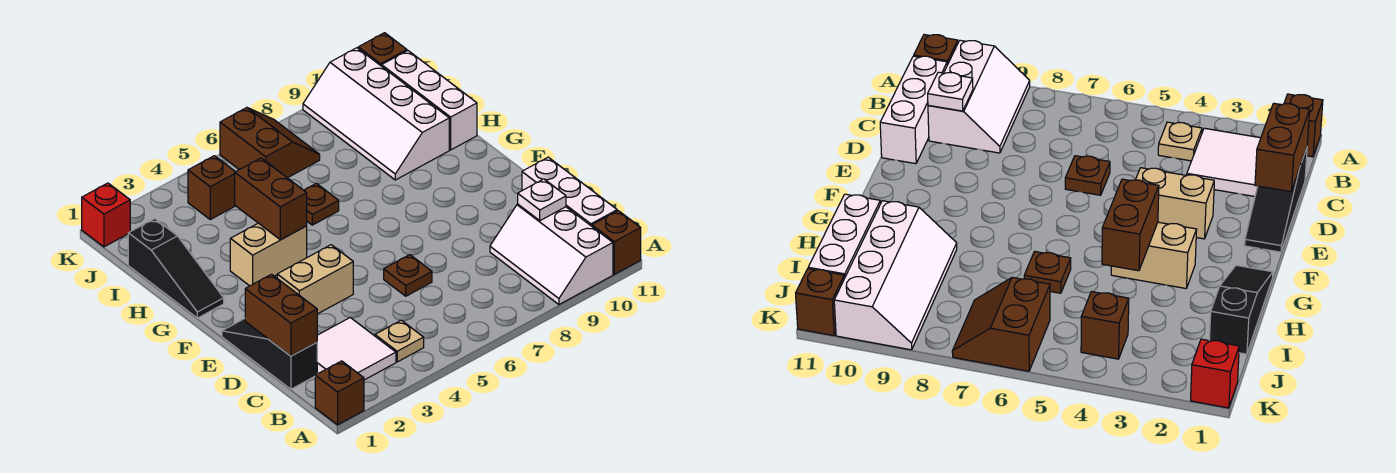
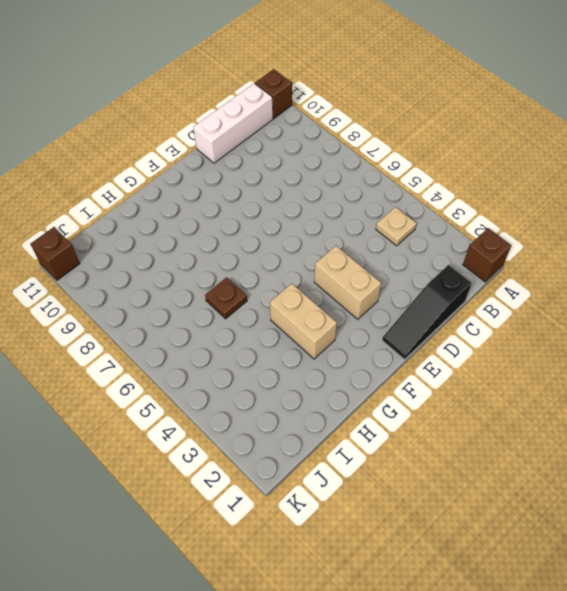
none -> white 2x3 slope [490,204,613,304]
none -> white 2x2 tile [317,318,396,380]
none -> brown 1x1 plate [384,255,432,296]

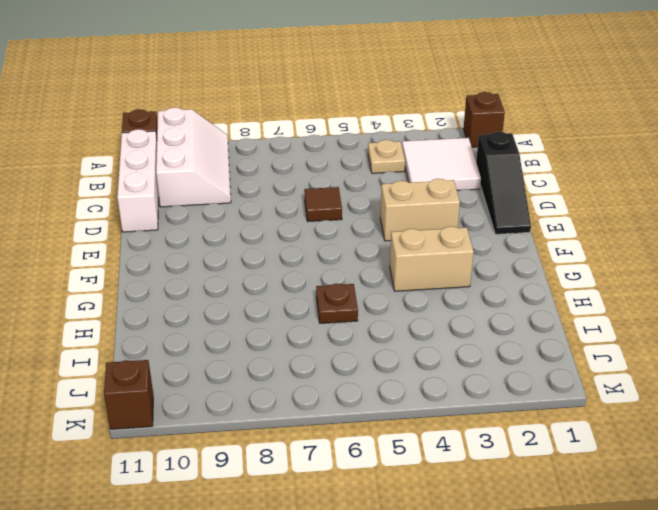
brown 1x1 tile [304,187,342,221] -> brown 1x1 plate [384,255,432,296]
none -> black 1x3 slope [128,219,224,318]
none -> white 2x4 slope [303,48,449,180]
none -> white 1x3 brick [382,51,477,150]

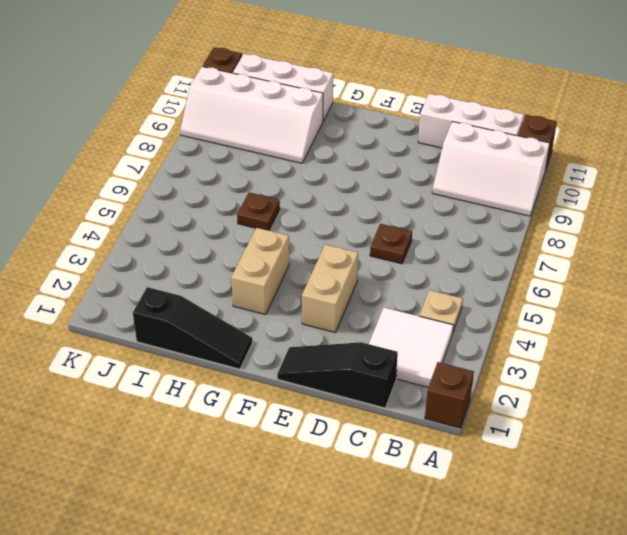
none -> brown 1x1 brick [188,156,235,219]
none -> brown 2x2 slope [220,108,320,178]
none -> red 1x1 brick [82,183,130,247]

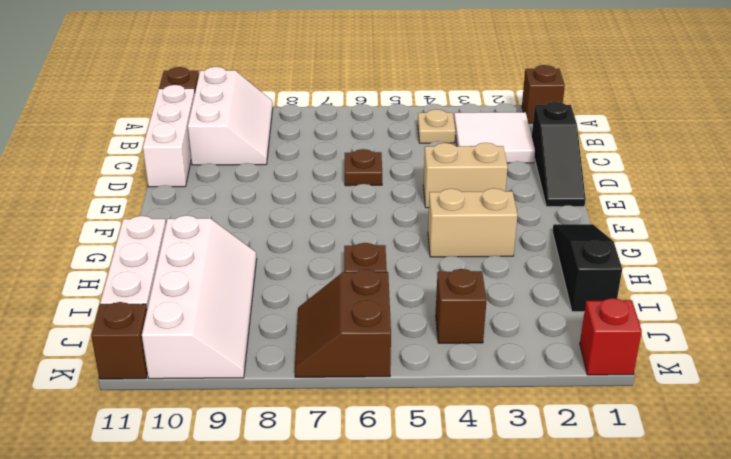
none -> brown 1x2 brick [245,274,317,356]
none -> white 1x1 plate [518,179,566,221]
none -> brown 1x2 brick [235,158,307,240]

